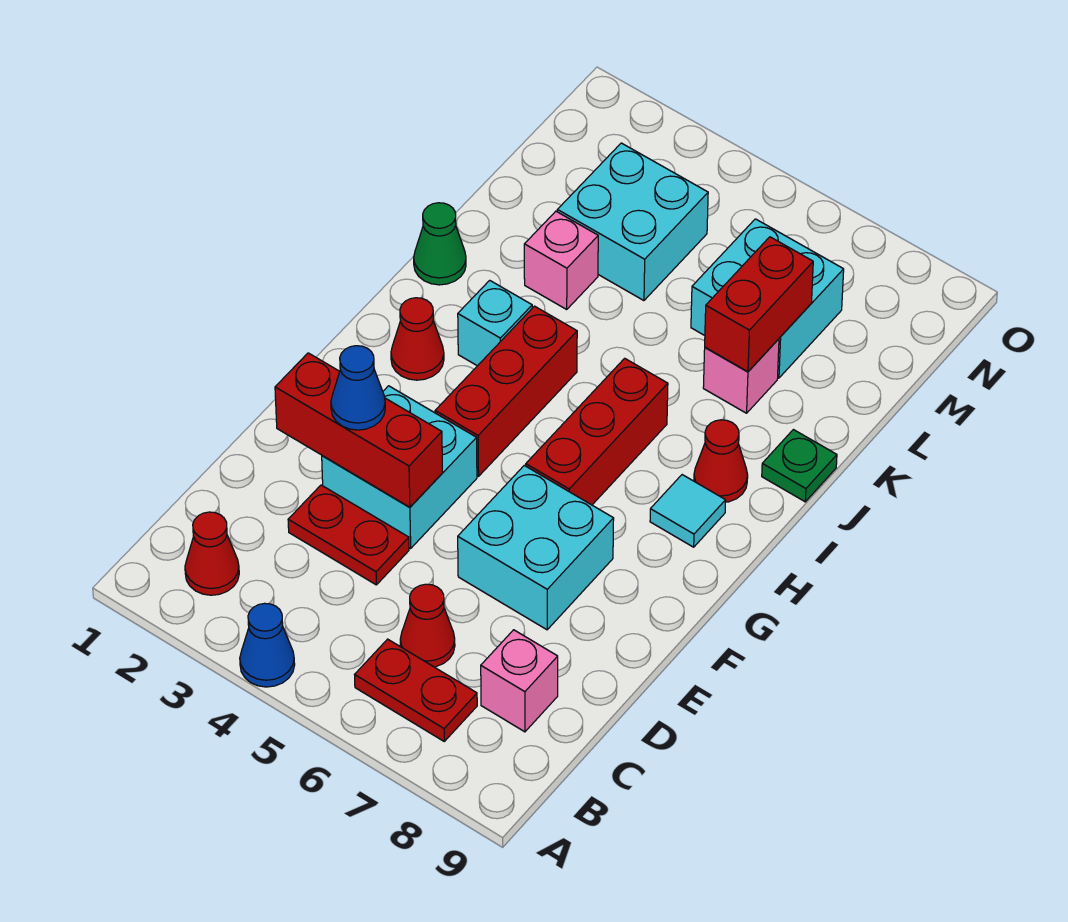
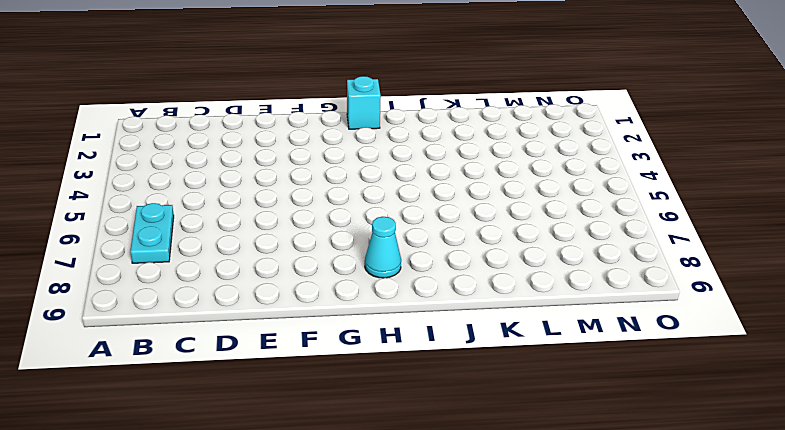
cyan 1x2 plate [130,203,174,263] -> red 1x2 plate [355,639,477,741]
cyan 1x1 brick [347,76,381,129] -> cyan 1x1 brick moved to [458,280,532,366]
cyan 1x1 cone [365,217,401,278] -> cyan 1x1 tile [650,475,726,547]
none -> blue 1x1 cone [240,603,295,687]
none -> red 1x1 cone [185,512,239,595]
none -> red 1x1 cone [400,584,455,667]

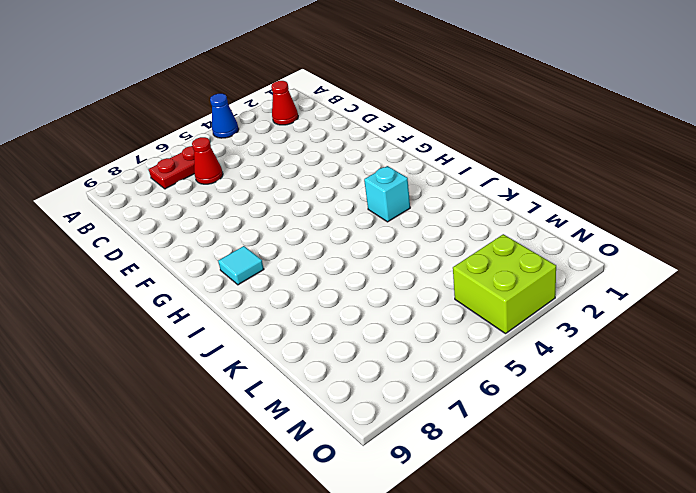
lime 2x2 brick [453,234,556,334] -> none
none -> pink 1x1 brick [481,630,558,732]
none -> red 1x2 plate [288,485,409,585]
none -> cyan 2x2 brick [322,386,477,548]

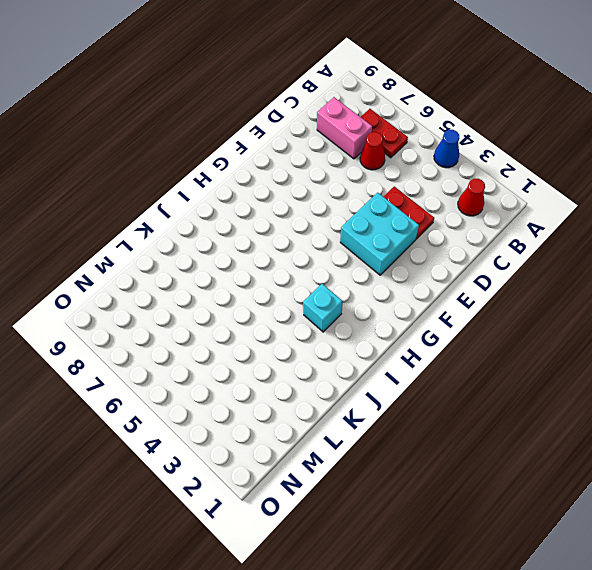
pink 1x2 brick [317,97,372,159] -> pink 1x1 brick [481,630,558,732]
none -> cyan 2x2 brick [458,466,614,630]
none -> red 1x3 brick [435,306,577,476]
none -> red 1x3 brick [526,358,668,505]

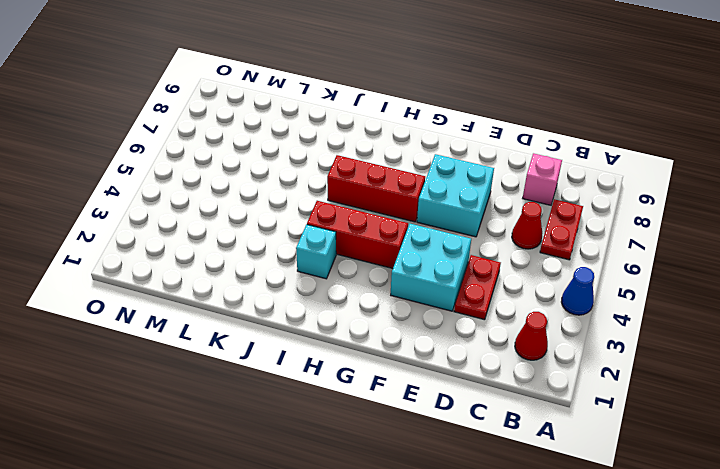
none -> red 1x1 cone [391,298,444,380]
none -> cyan 1x1 tile [650,475,726,547]
none -> red 1x1 cone [694,420,748,502]

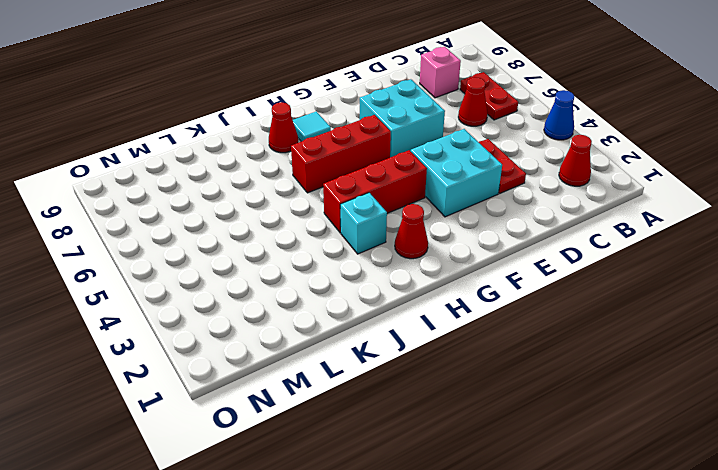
none -> green 1x1 cone [414,203,466,285]
none -> green 1x1 plate [762,430,837,502]
none -> pink 1x1 brick [524,211,598,309]

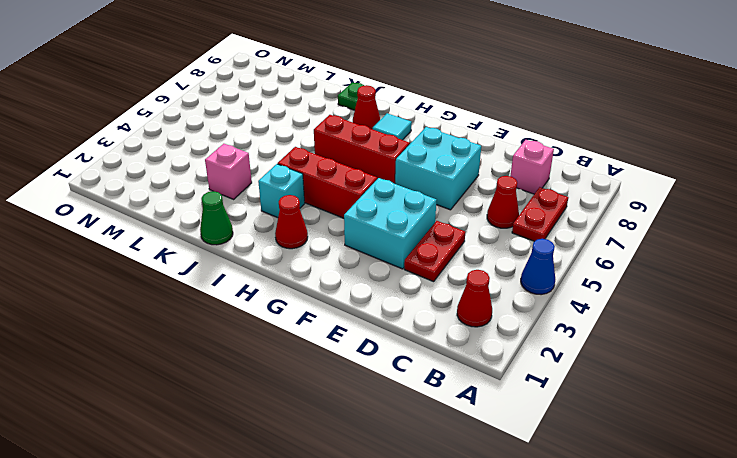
none -> pink 1x1 brick [703,339,779,413]
none -> cyan 2x2 brick [557,143,708,301]
none -> cyan 2x2 brick [691,219,844,378]

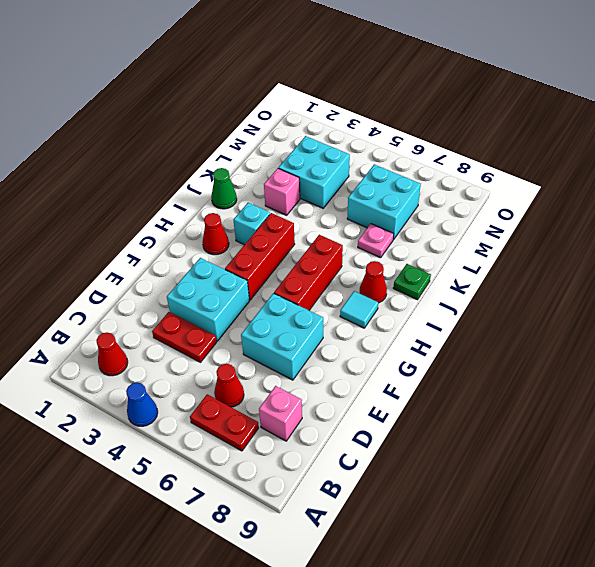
pink 1x1 plate [358,224,394,258] -> pink 1x1 brick [703,339,779,413]
none -> red 1x3 brick [275,353,443,507]
none -> red 1x2 brick [705,237,813,372]
none -> blue 1x1 cone [331,346,385,430]

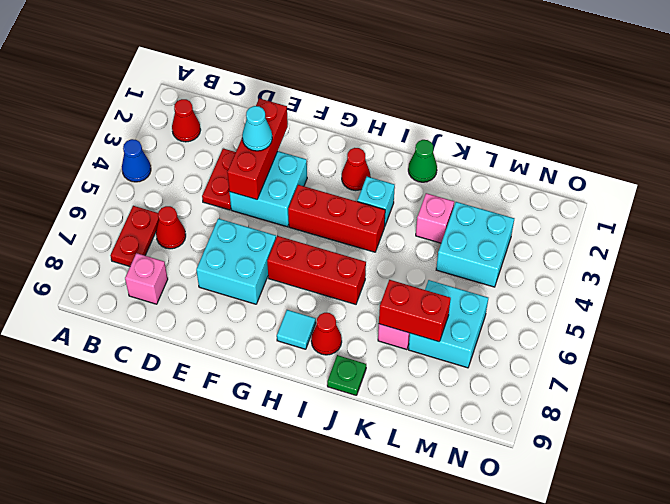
cyan 1x1 cone [242,106,272,151] -> blue 1x1 cone [331,346,385,430]

